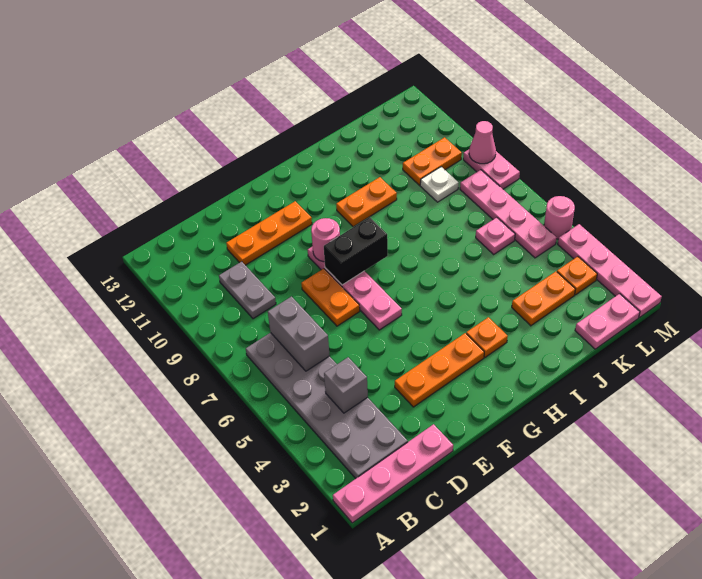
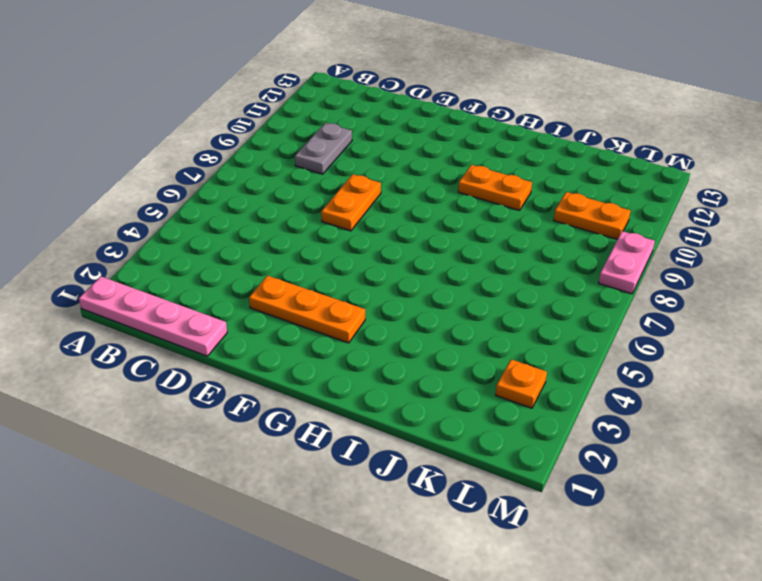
none -> grey 2x6 plate [246,333,408,479]
none -> orange 1x3 plate [226,201,312,265]
none -> pink 1x4 plate [308,246,402,330]

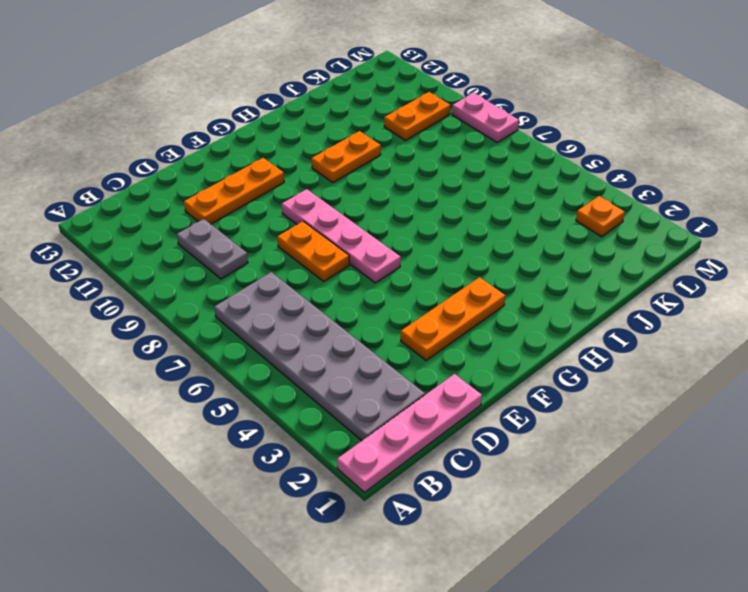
none -> orange 1x1 plate [466,317,508,357]
none -> orange 1x2 plate [512,272,575,326]
none -> pink 1x2 plate [575,294,640,349]

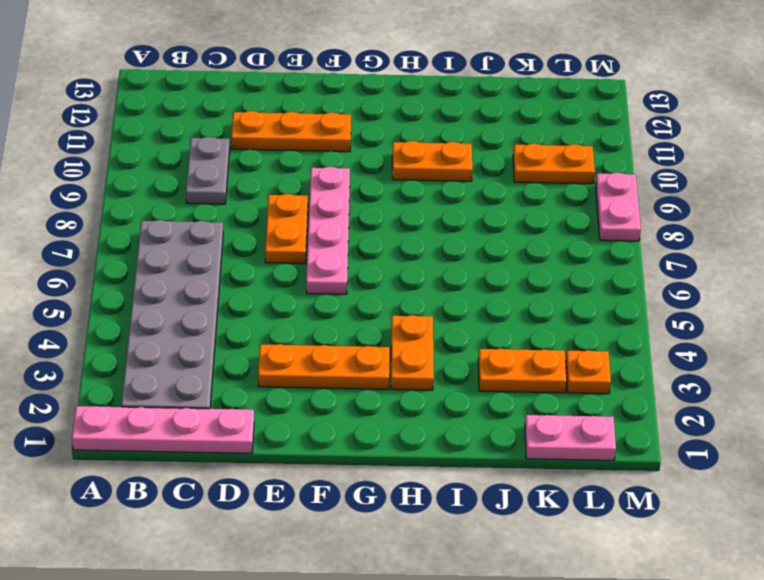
orange 1x2 plate [391,315,434,390] -> orange 1x1 plate [466,317,508,357]
none -> pink 1x1 plate [476,217,515,254]
none -> white 1x1 plate [420,167,458,202]
none -> pink 1x4 plate [460,170,557,258]

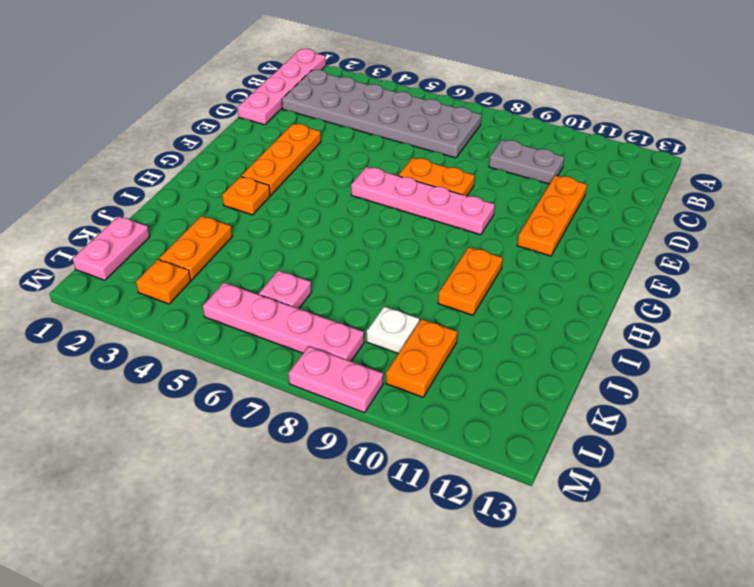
none -> pink 1x4 plate [558,224,662,318]
none -> pink 1x1 round brick [544,196,575,239]
none -> grey 1x1 brick [324,357,368,413]

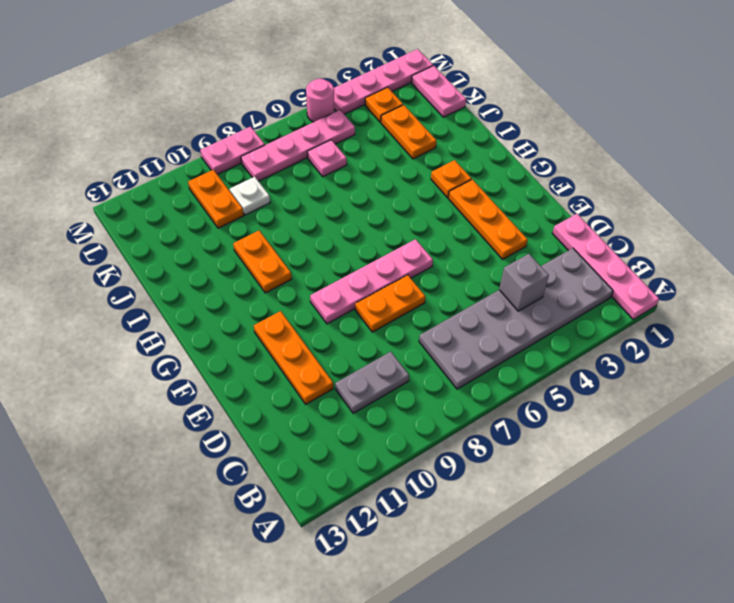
none -> grey 1x2 brick [268,297,330,371]
none -> black 1x2 brick [324,217,388,285]
none -> pink 1x1 round brick [311,218,340,262]

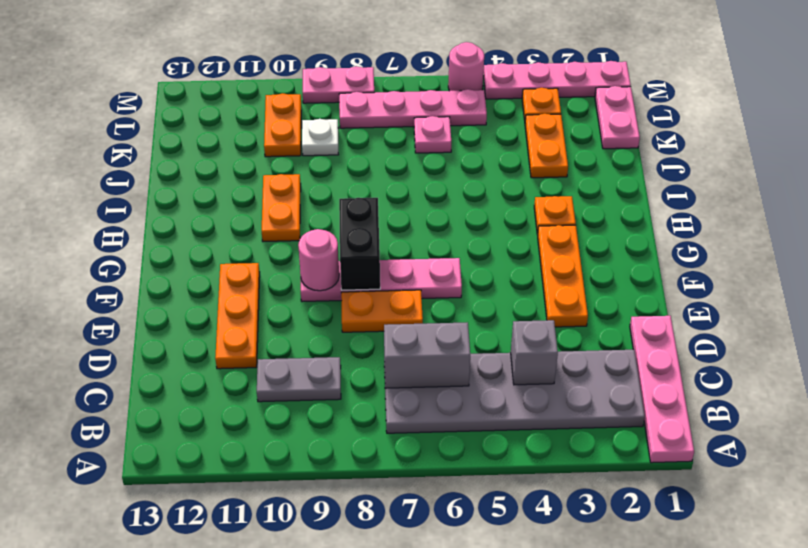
none -> pink 1x1 cone [469,121,496,164]

